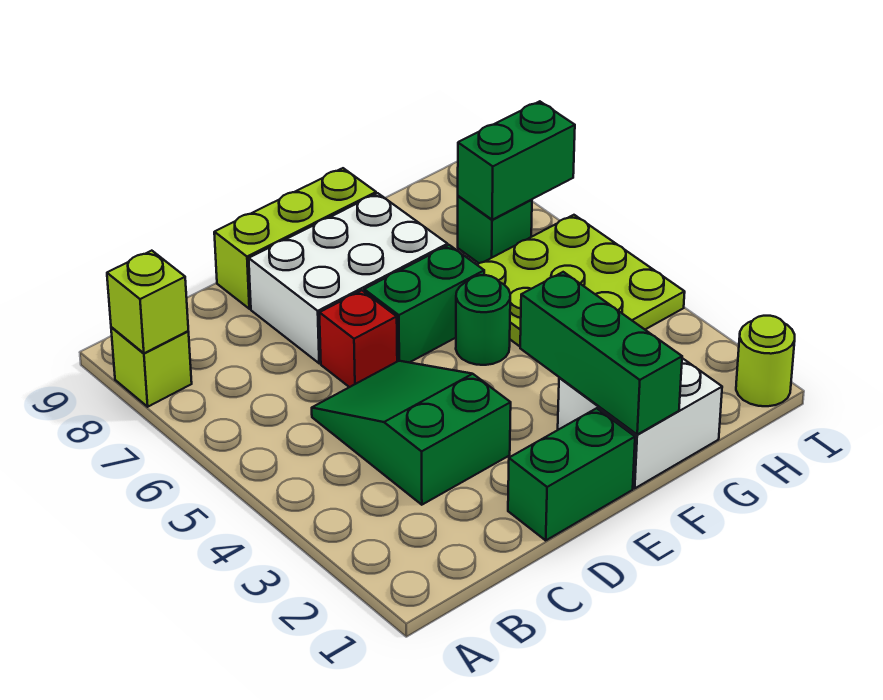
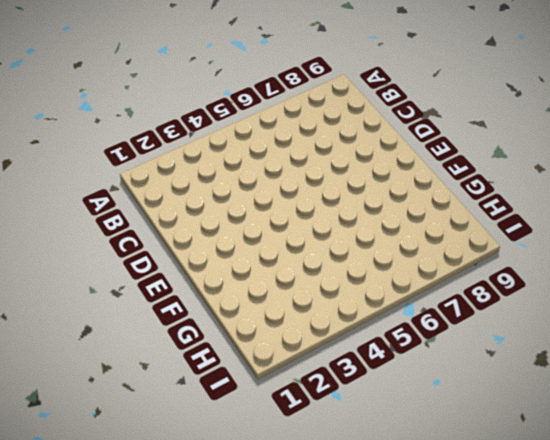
none -> lime 1x1 brick [111,327,192,407]
none -> green 2x3 slope [312,361,511,505]
none -> green 1x2 brick [508,408,635,540]

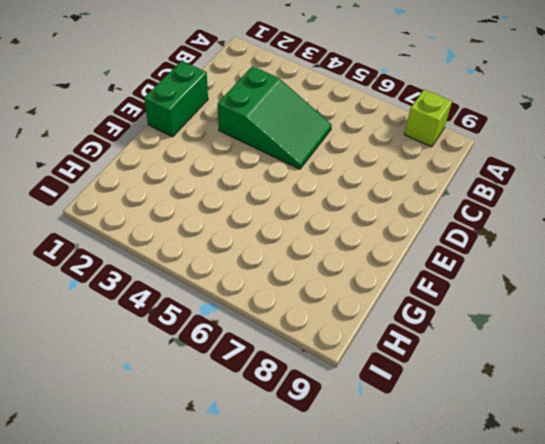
none -> red 1x1 brick [319,290,397,387]
none -> white 2x3 brick [249,193,448,363]
none -> lime 1x3 brick [214,168,376,309]

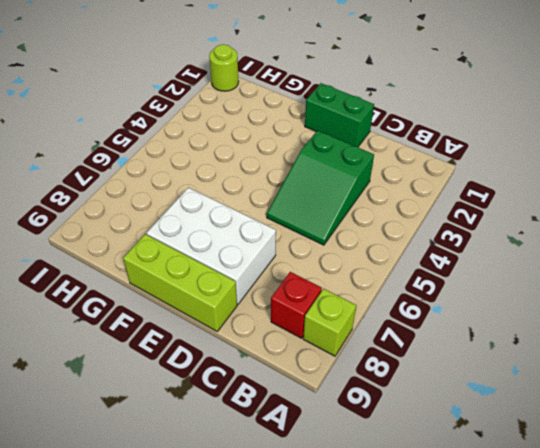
red 1x1 brick [271,272,322,338] -> red 1x1 brick moved to [319,290,397,387]
none -> green 1x2 brick [364,245,484,363]
none -> white 2x2 brick [558,358,722,488]
none -> green 1x1 round brick [456,275,510,365]

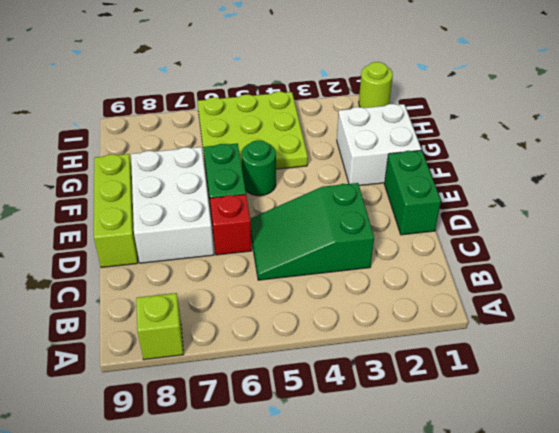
none -> green 1x1 brick [458,196,532,263]
none -> lime 1x1 brick [107,251,188,353]
none -> green 1x3 brick [520,272,682,434]

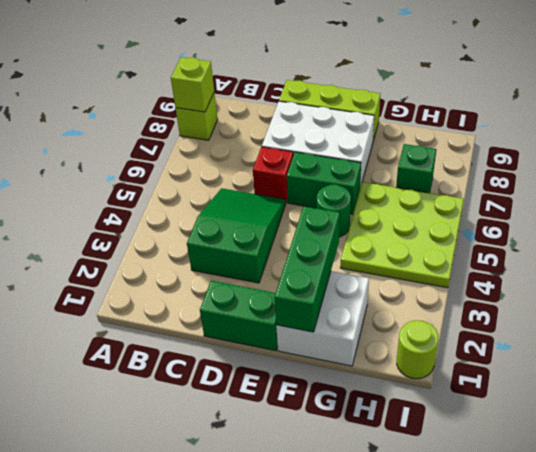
none -> green 1x2 brick [458,101,575,220]

